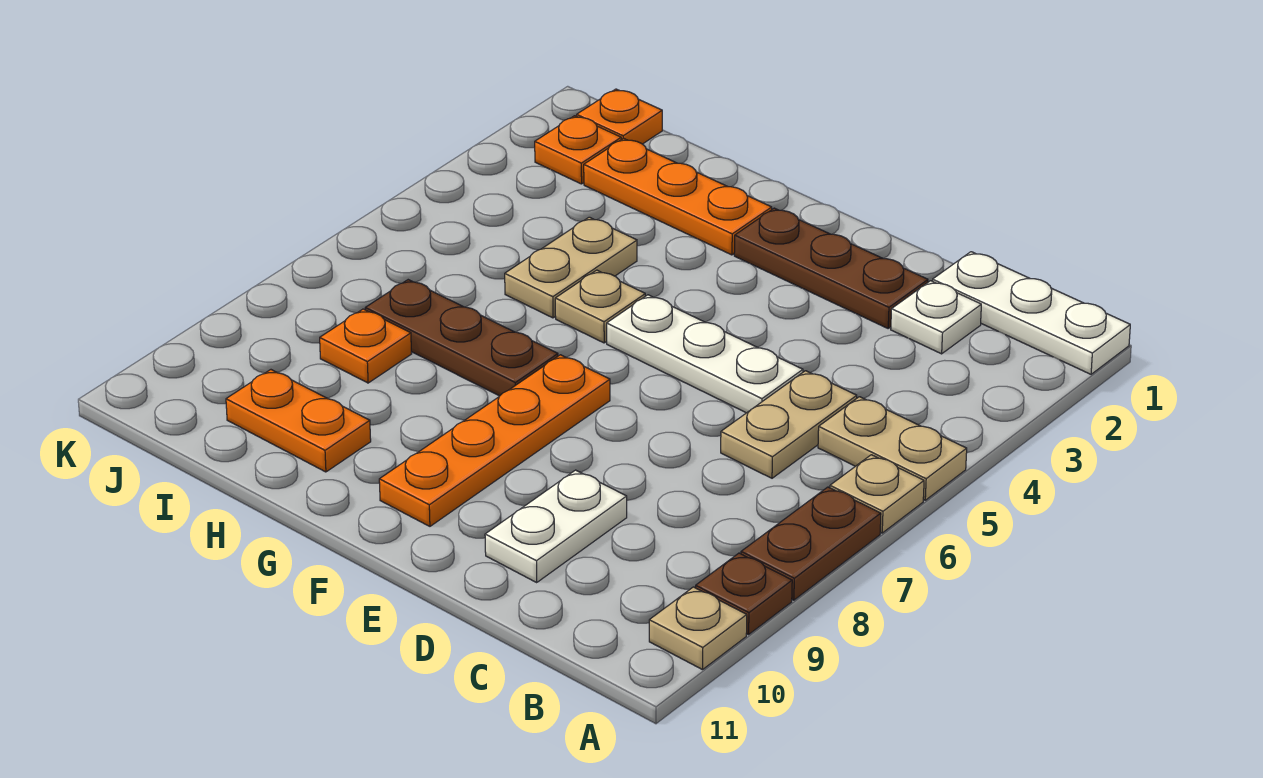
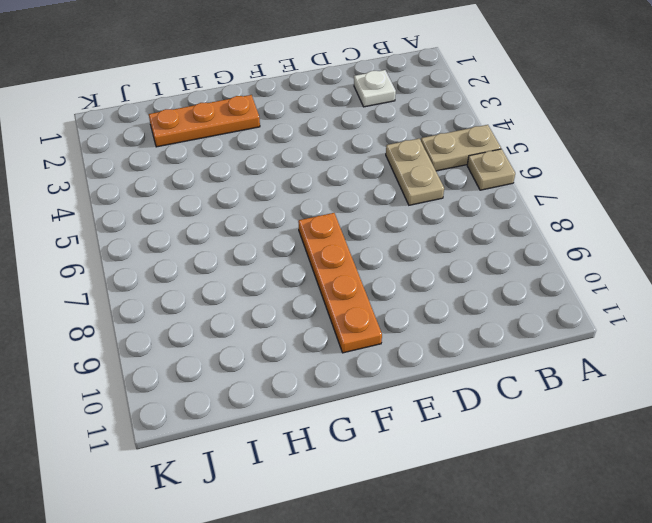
none -> white 1x3 plate [933,252,1130,374]
none -> brown 1x2 plate [741,487,881,600]
none -> brown 1x1 plate [696,553,792,635]

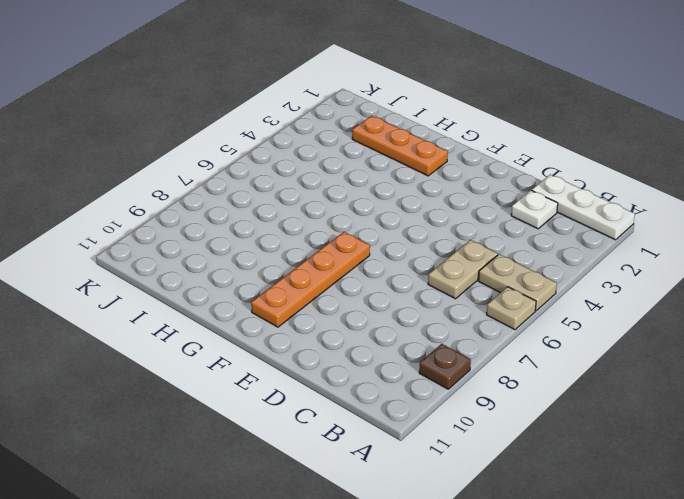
none -> brown 1x2 plate [741,487,881,600]
none -> tan 1x1 plate [649,587,747,670]
none -> brown 1x3 plate [734,208,928,328]

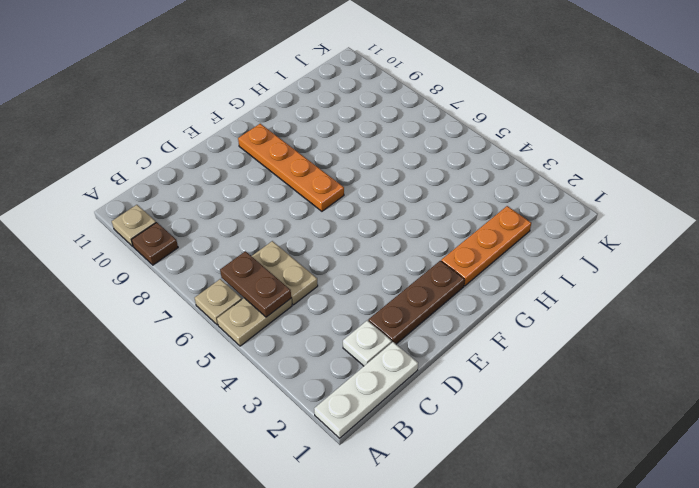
brown 1x2 plate [220,251,291,317] -> brown 1x2 plate moved to [741,487,881,600]
none -> white 1x3 plate [607,295,803,413]
none -> white 1x2 plate [485,470,627,582]
none -> tan 1x1 plate [555,270,645,343]

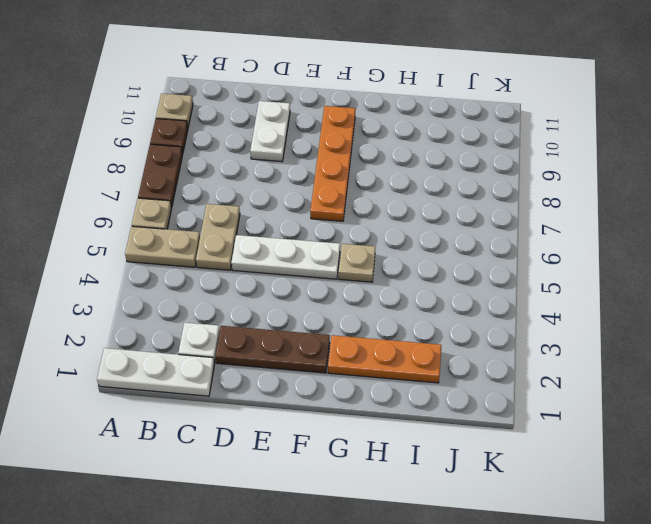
none -> brown 1x3 plate [365,280,558,396]
none -> tan 1x2 plate [505,217,637,318]
none -> orange 1x2 plate [226,370,371,472]

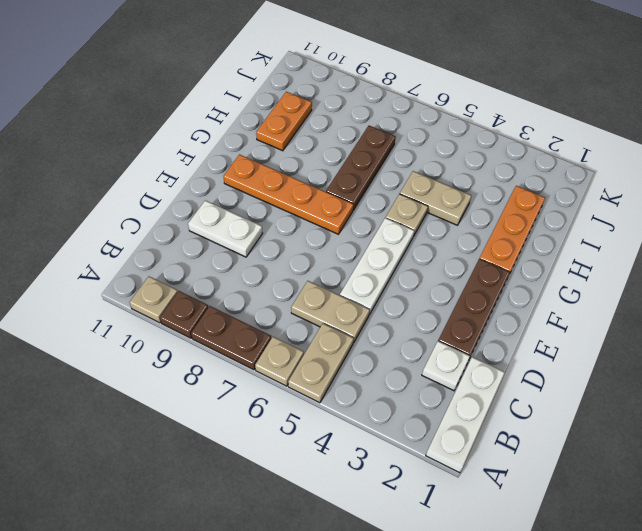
none -> orange 1x1 plate [320,309,412,383]
none -> orange 1x1 plate [577,89,662,144]
none -> orange 1x1 plate [535,116,621,184]

